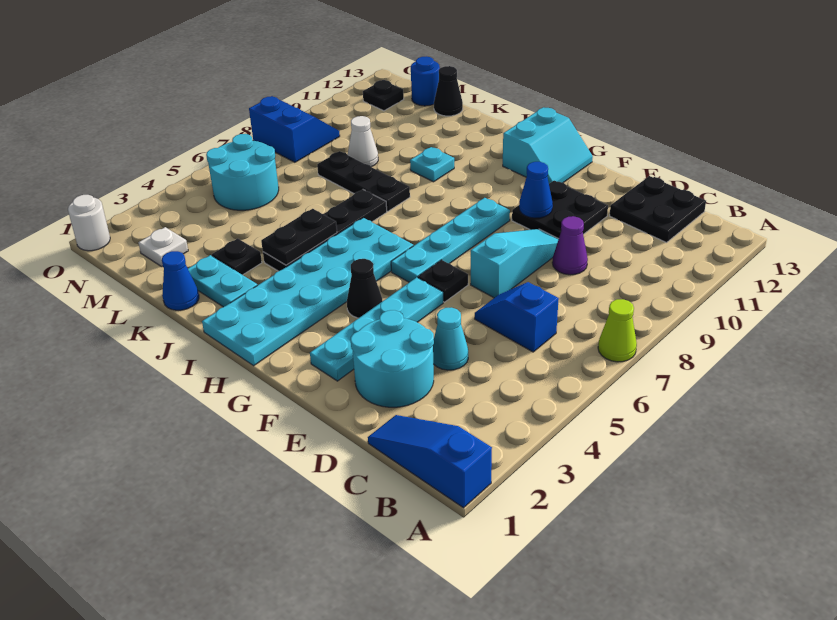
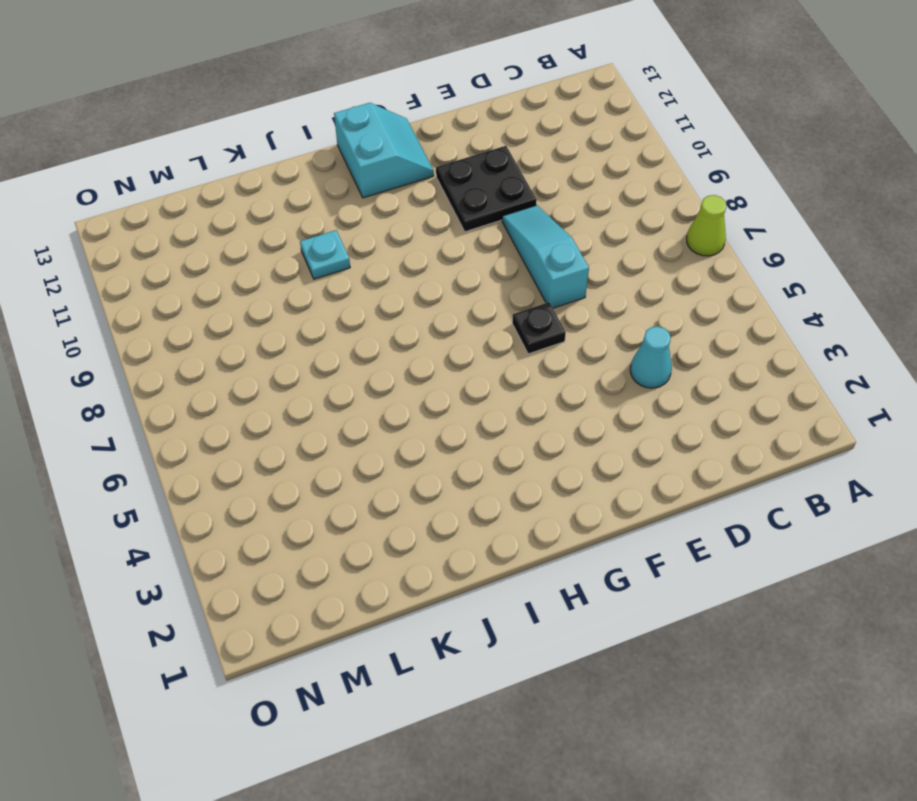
none -> blue 1x3 slope [368,415,492,508]
none -> blue 1x2 slope [475,282,559,352]
none -> black 2x2 plate [610,176,706,243]
none -> cyan 2x2 round brick [351,310,434,407]

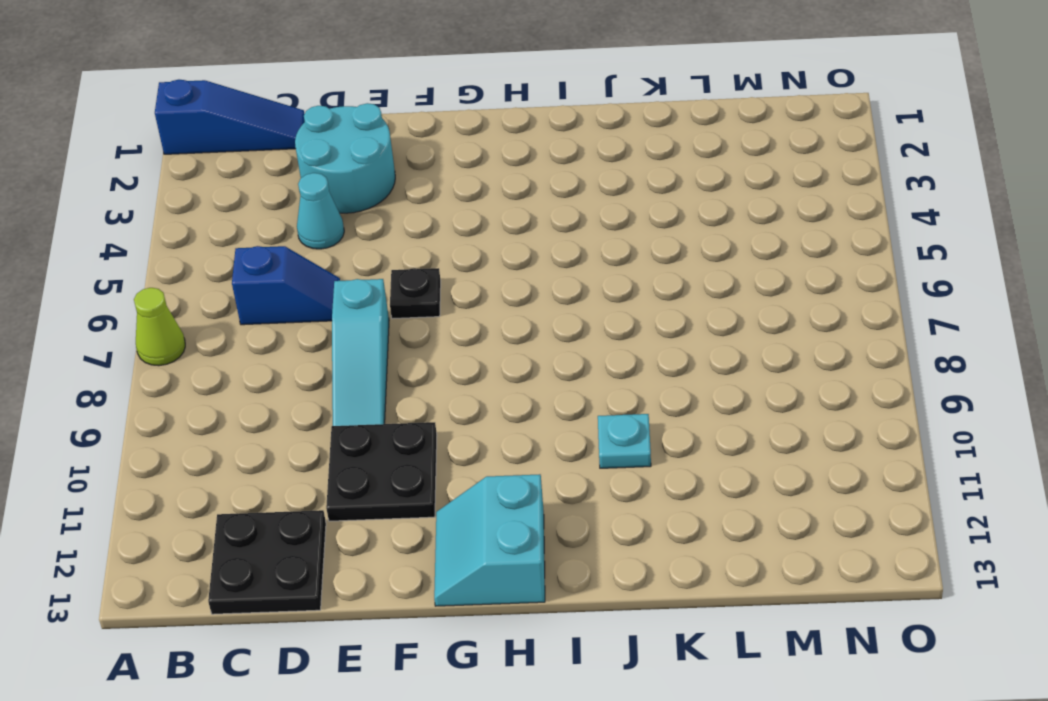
none -> purple 1x1 cone [552,216,588,275]
none -> cyan 1x4 plate [310,277,443,381]
none -> black 1x1 cone [347,259,382,318]
none -> cyan 1x4 plate [391,198,510,282]

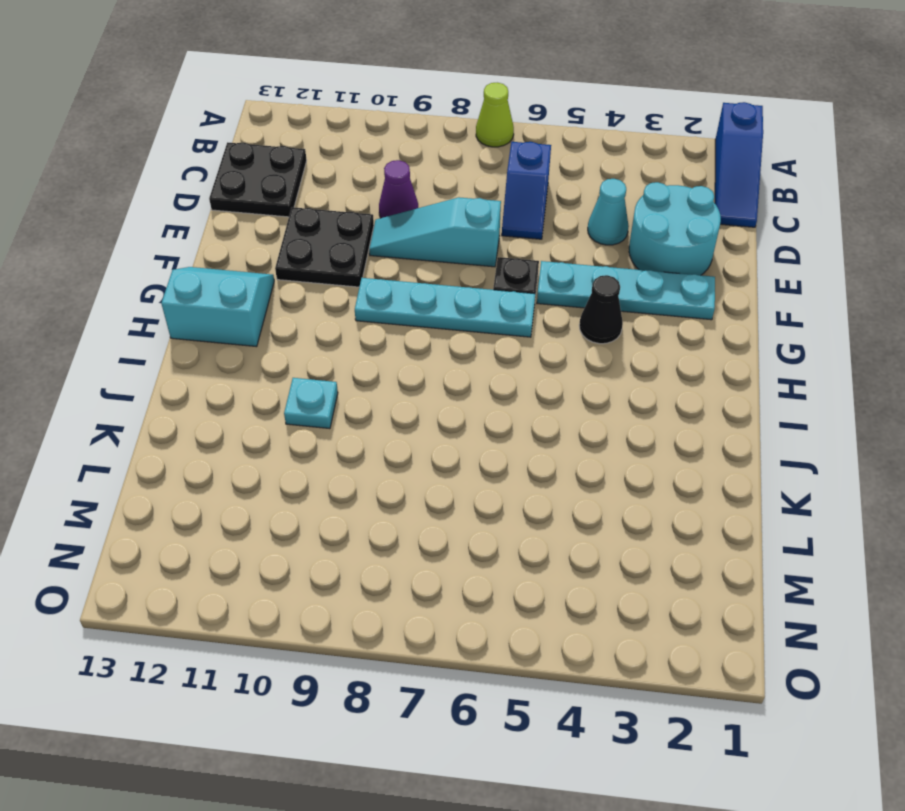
none -> cyan 2x6 plate [202,218,413,366]
none -> cyan 1x2 plate [188,255,257,307]
none -> black 1x4 plate [263,190,387,271]
none -> black 1x3 plate [317,151,410,211]

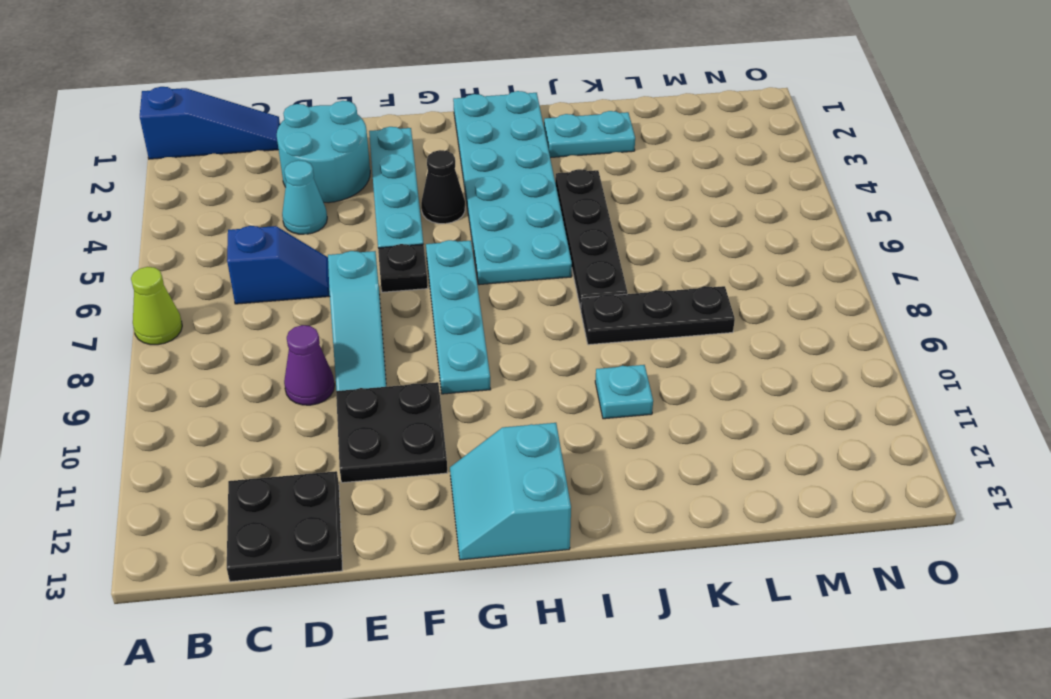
none -> blue 1x1 cone [162,251,199,310]
none -> black 1x1 plate [212,238,262,275]
none -> white 1x1 cone [348,116,378,167]
none -> black 1x1 cone [434,66,463,116]

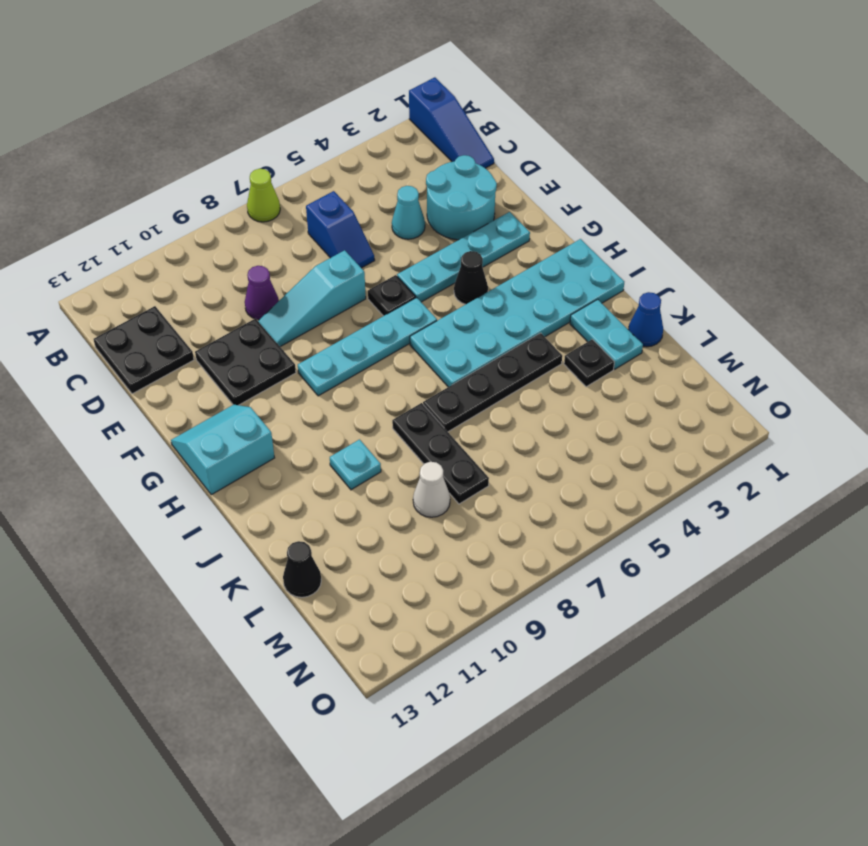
none -> white 1x1 plate [139,227,188,267]
none -> cyan 2x2 round brick [206,134,279,210]
none -> blue 1x1 round brick [411,56,440,106]
none -> blue 2x2 slope [249,96,340,162]

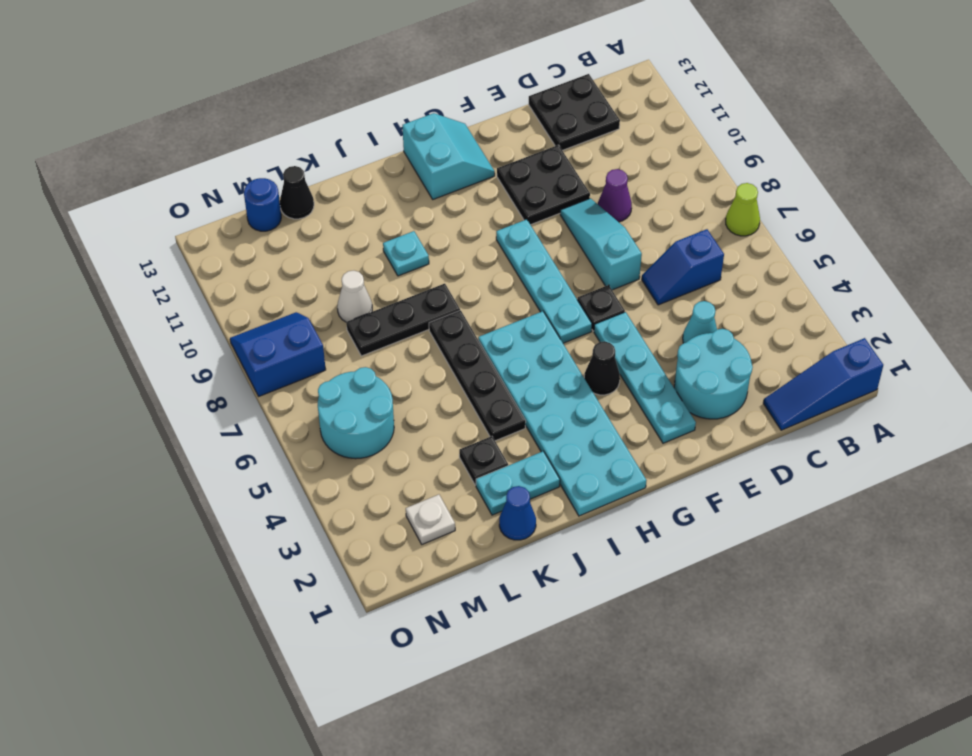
none -> black 1x1 plate [363,80,404,111]
none -> white 1x1 round brick [68,195,110,251]
none -> blue 1x1 cone [519,162,553,218]
none -> black 1x2 plate [261,209,337,265]

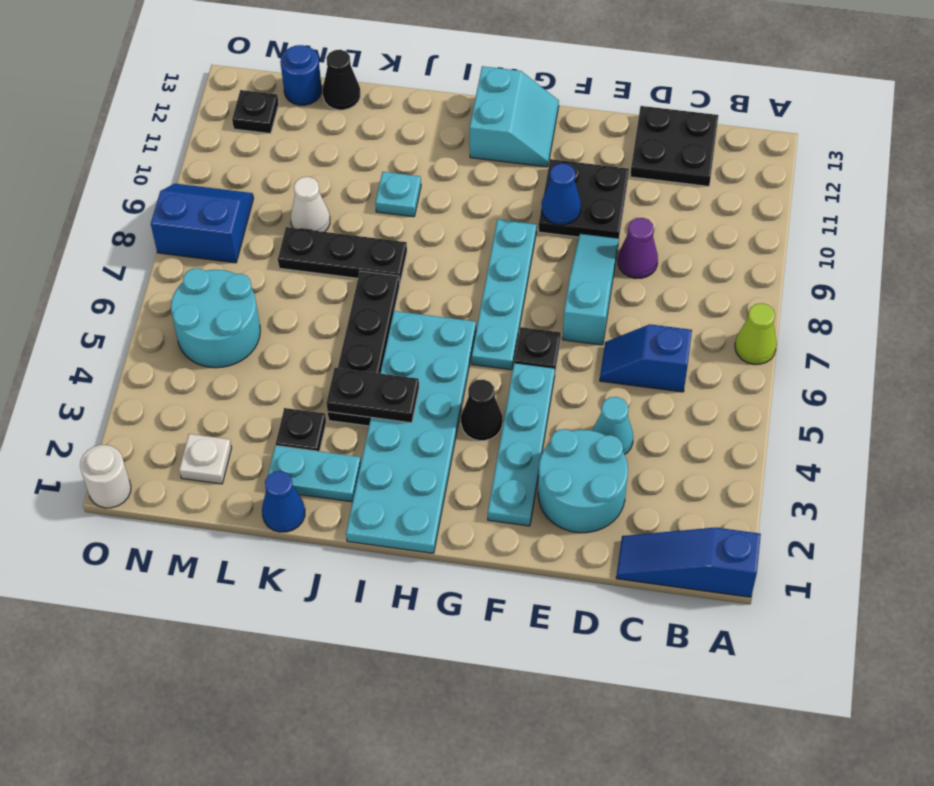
black 1x2 plate [327,368,419,423] -> black 1x2 plate turned to [261,209,337,265]

